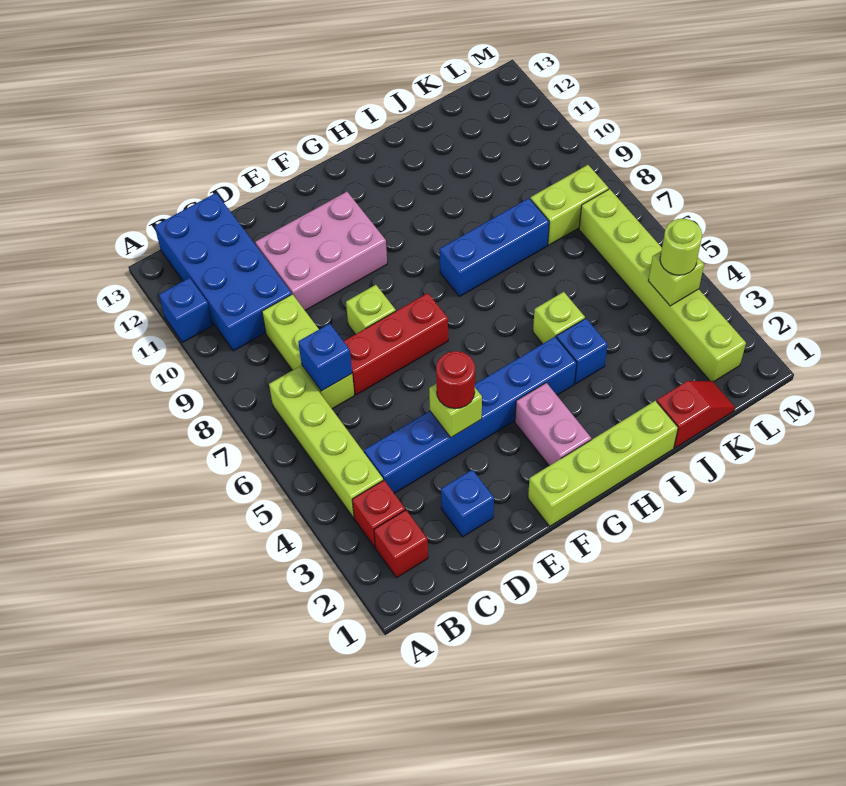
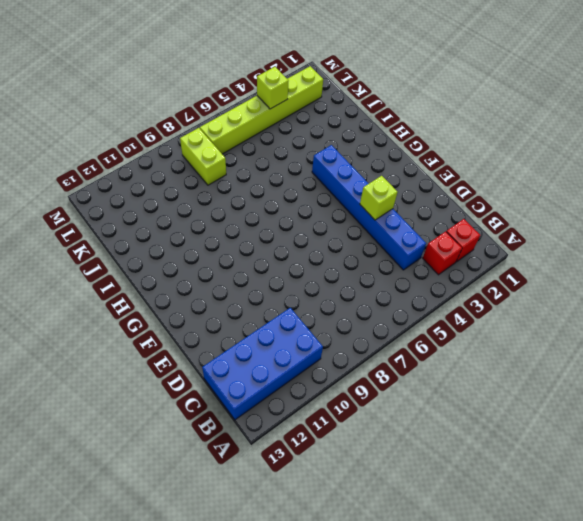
none -> blue 1x1 brick [159,278,213,342]
none -> lime 1x4 brick [269,366,383,518]
none -> lime 1x3 brick [262,294,354,409]

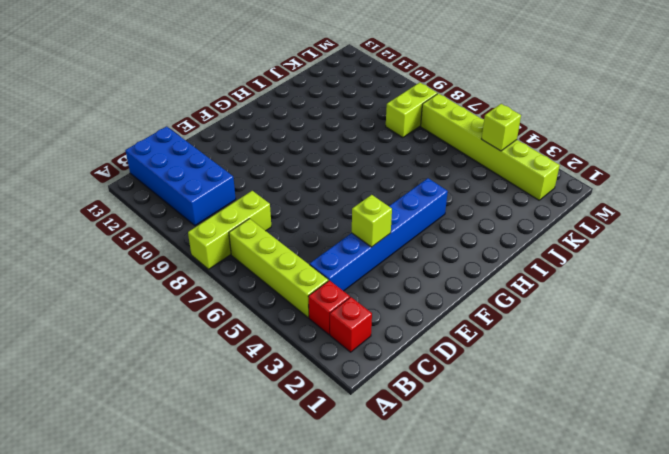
lime 1x3 brick [188,191,271,269] -> lime 1x3 brick turned to [262,294,354,409]
none -> blue 1x1 brick [159,278,213,342]
none -> blue 1x1 brick [441,470,494,537]
none -> red 1x3 brick [344,293,448,395]

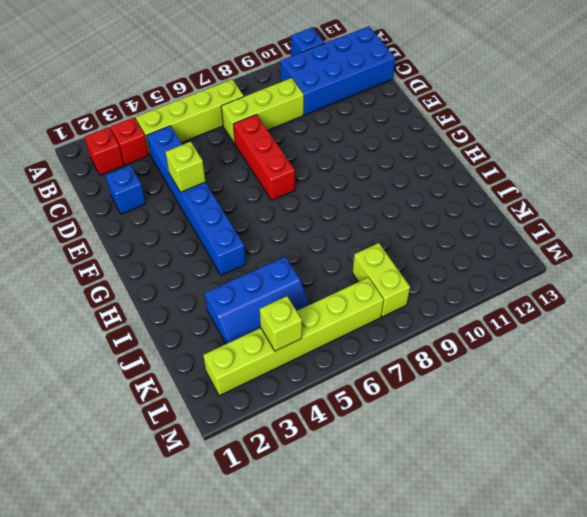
blue 2x3 slope [205,257,309,344] -> none
none -> pink 2x3 brick [255,192,387,310]
none -> lime 1x1 brick [346,285,396,334]
none -> lime 1x4 brick [528,401,678,526]

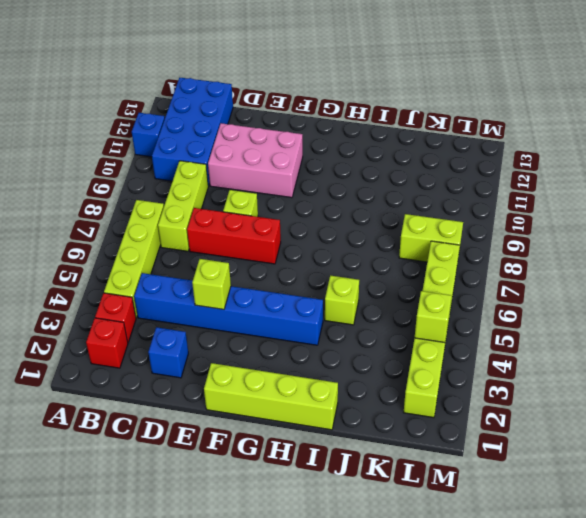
none -> pink 1x2 brick [515,383,591,466]
none -> blue 1x3 brick [440,198,549,297]
none -> blue 1x1 brick [557,318,608,384]

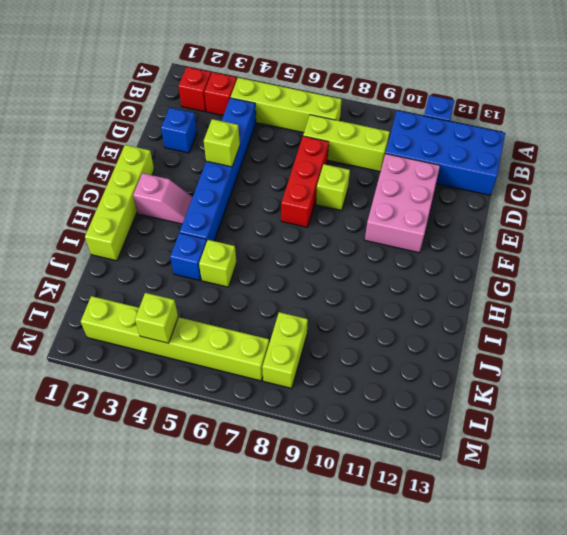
pink 1x2 slope [133,173,193,224] -> pink 1x2 brick [515,383,591,466]
none -> blue 1x3 brick [440,198,549,297]
none -> red 1x2 slope [657,381,735,448]
none -> blue 1x1 brick [298,324,352,391]

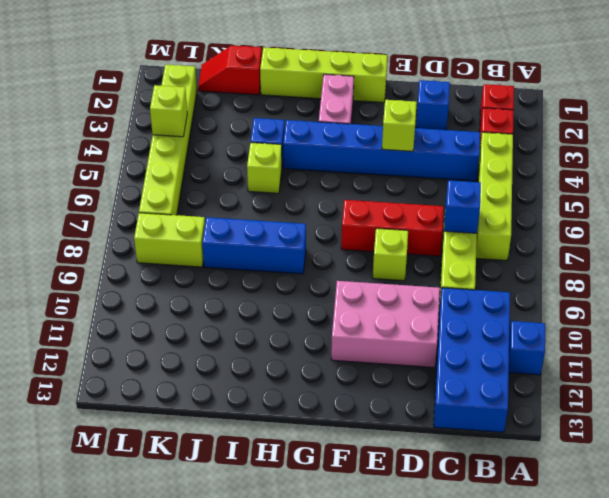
none -> red 1x1 round brick [436,351,475,408]
none -> lime 1x1 round brick [660,219,702,275]

